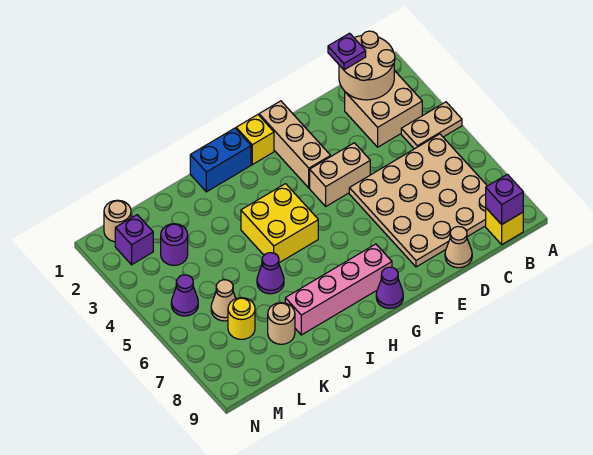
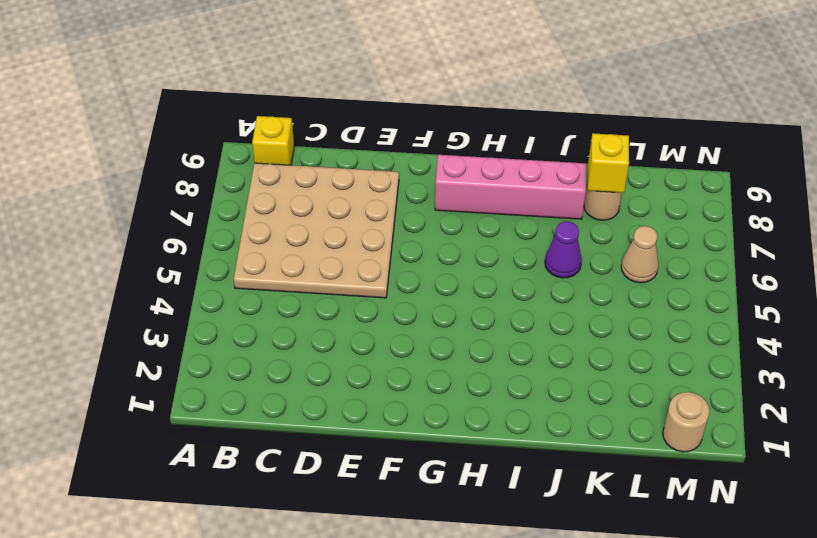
yellow 1x1 brick [588,133,629,193] -> yellow 1x1 brick moved to [236,115,274,165]
none -> tan 1x2 plate [401,102,462,149]
none -> tan 2x2 brick [345,70,422,147]
none -> tan 1x1 cone [445,227,472,268]

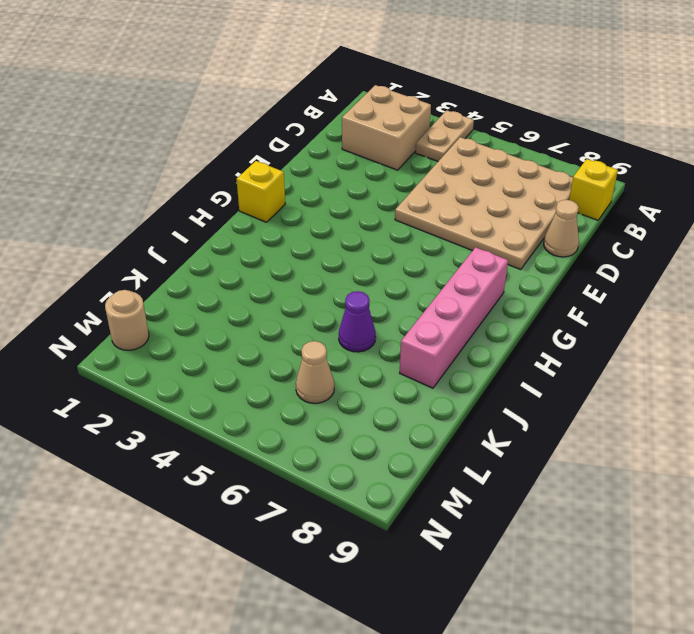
none -> tan 1x2 brick [310,143,370,206]
none -> tan 1x3 brick [259,101,331,188]
none -> purple 1x1 cone [376,267,403,308]

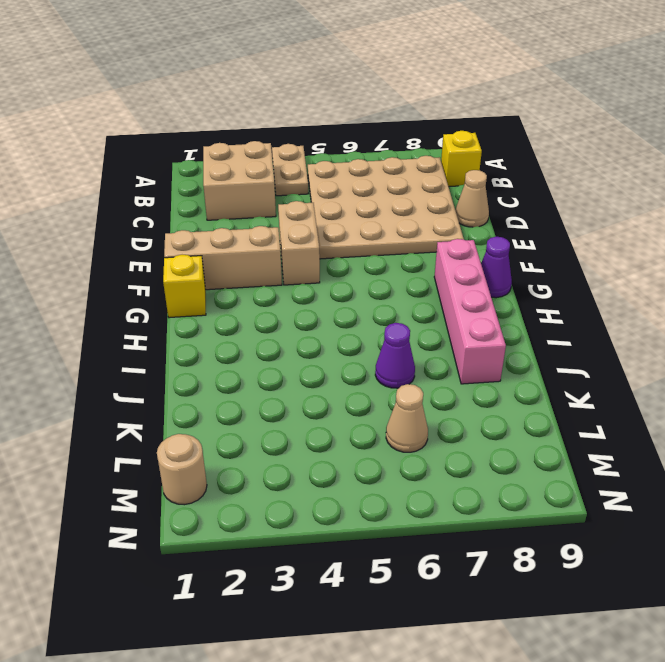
none -> blue 1x2 brick [190,128,251,192]
none -> yellow 2x2 brick [241,184,318,263]
none -> tan 1x1 round brick [268,303,295,344]

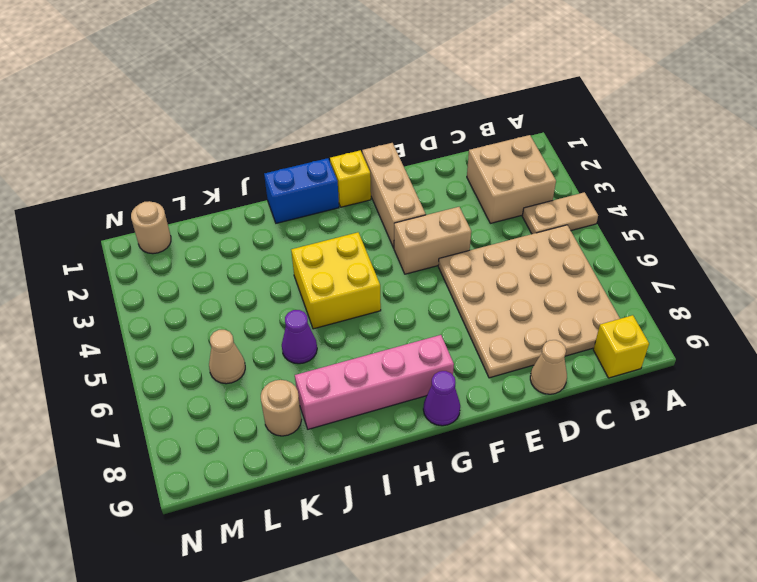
none -> purple 1x1 round brick [161,224,188,265]
none -> yellow 1x1 round brick [228,298,255,339]
none -> purple 1x1 brick [115,215,153,265]

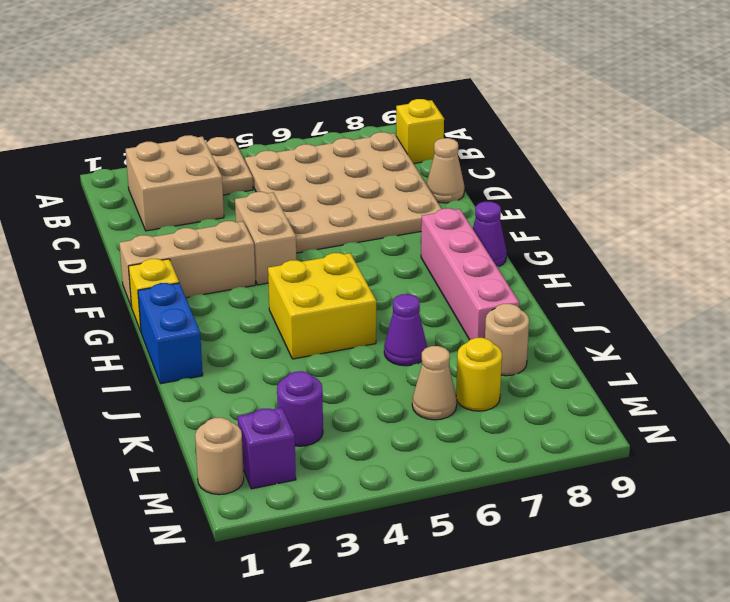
none -> purple 1x1 cone [171,275,198,316]
none -> tan 2x2 round brick [339,31,395,100]
none -> purple 1x1 brick [486,174,523,225]

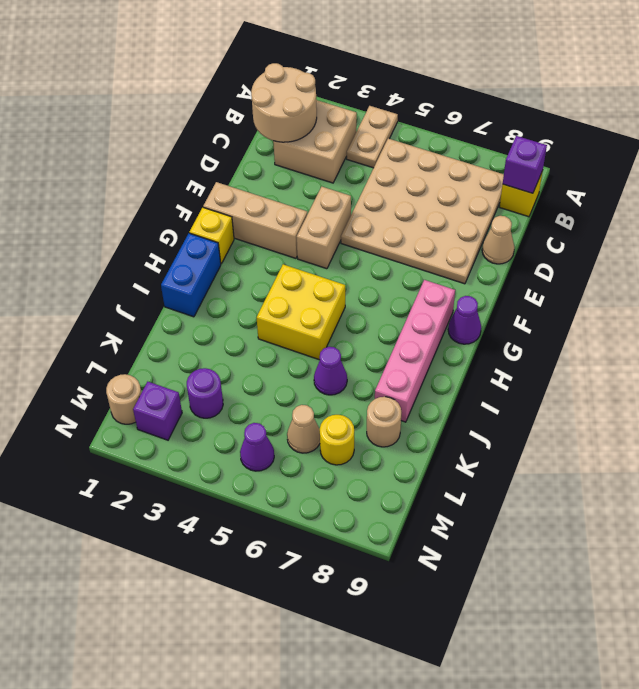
none -> purple 1x1 plate [328,33,366,70]

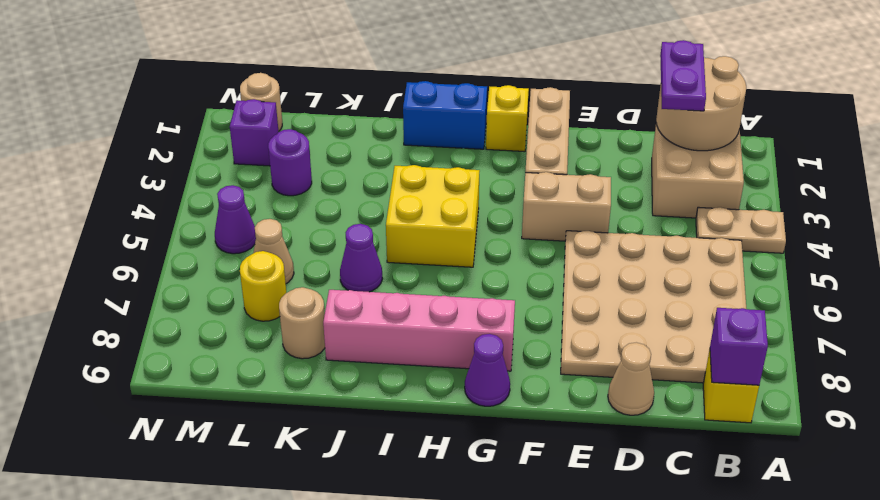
purple 1x2 plate [660,40,706,111] -> purple 1x1 plate [328,33,366,70]

